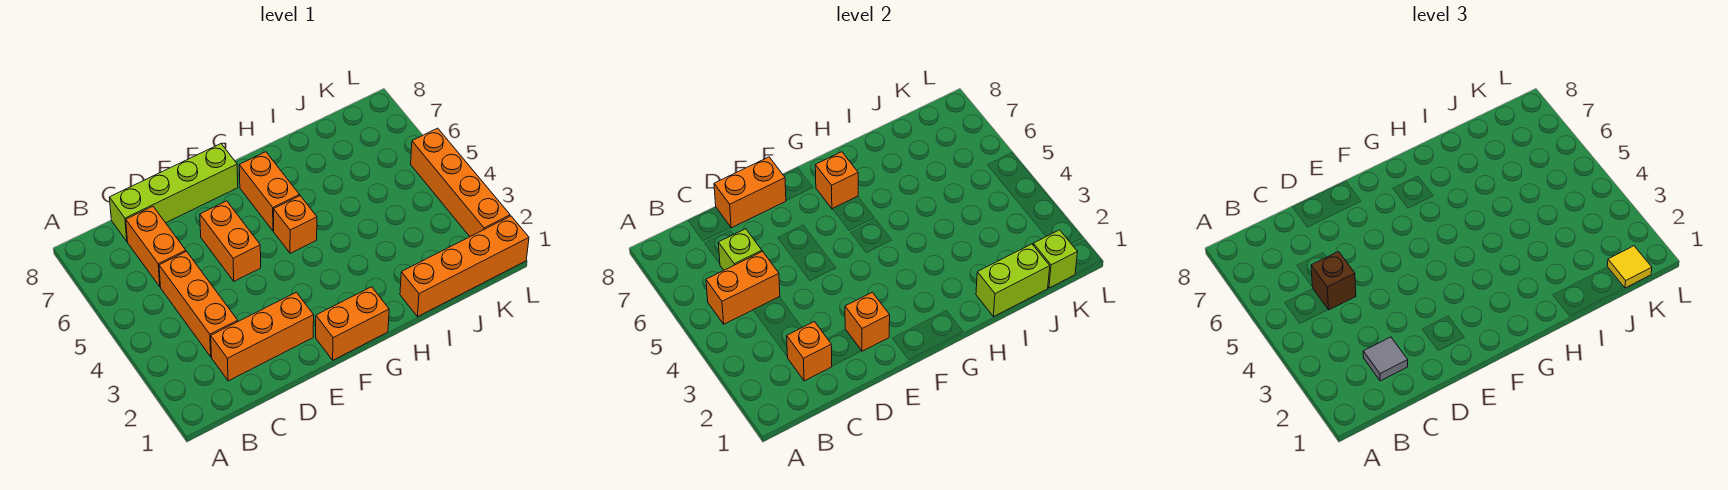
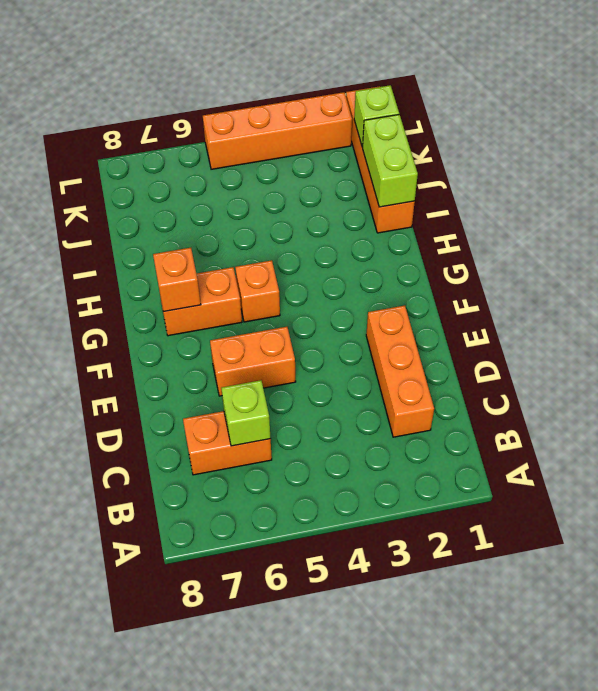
none -> orange 1x3 brick [159,252,238,357]
none -> lime 1x4 brick [109,144,238,241]
none -> orange 1x2 brick [316,287,389,360]

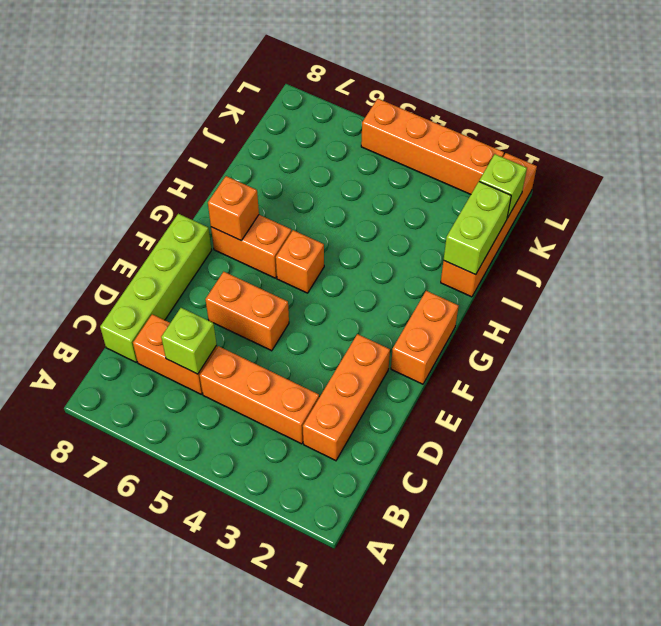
none -> orange 1x2 brick [706,252,780,324]
none -> orange 1x1 brick [787,322,832,381]
none -> orange 1x2 brick [714,157,786,228]

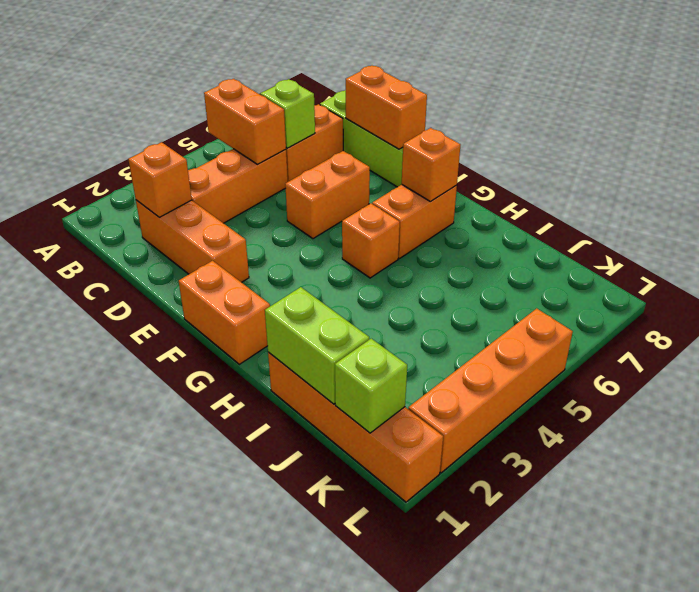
none -> orange 1x1 brick [845,292,890,351]
none -> grey 1x1 tile [1363,337,1408,381]
none -> brown 1x1 brick [1311,252,1356,310]

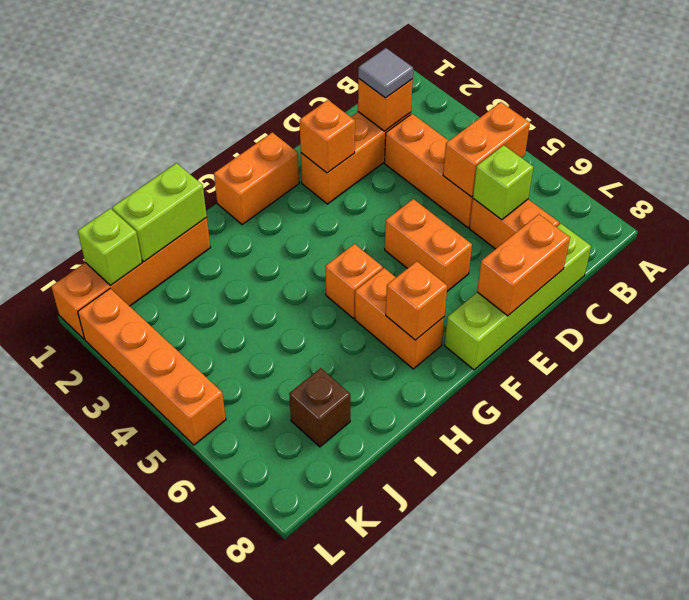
brown 1x1 brick [289,368,350,447] -> brown 1x1 brick moved to [1311,252,1356,310]
none -> yellow 1x1 tile [1607,246,1652,288]

